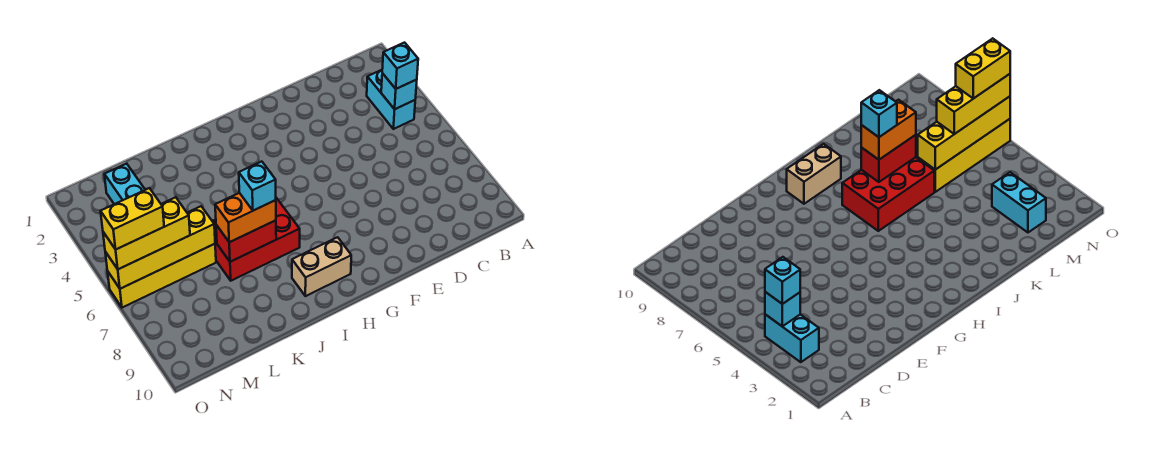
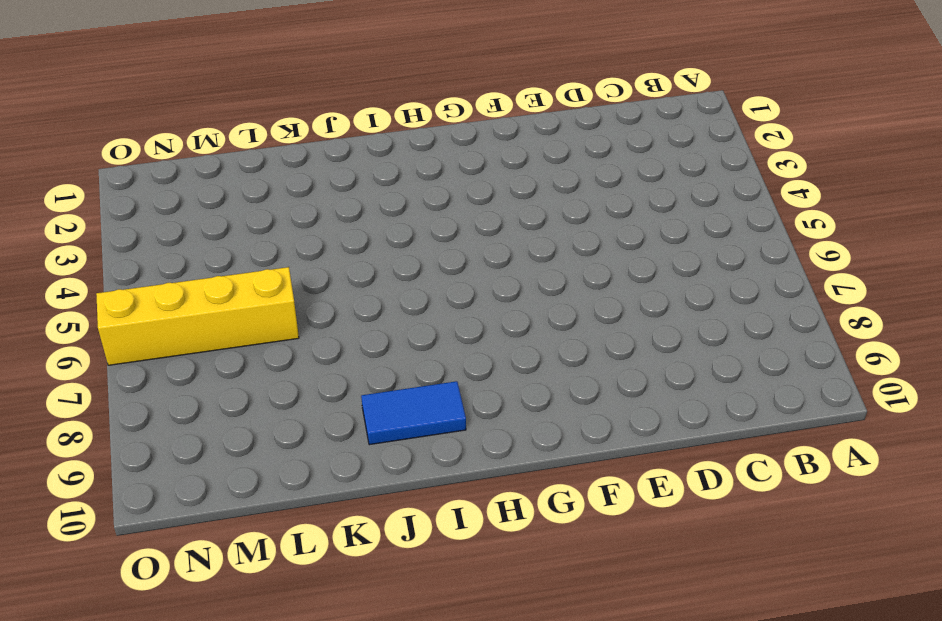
blue 1x2 tile [361,381,466,445] -> tan 1x2 brick [292,237,351,296]
none -> cyan 1x2 brick [367,70,415,129]
none -> red 2x3 brick [212,198,300,281]
none -> cyan 1x2 brick [104,164,145,204]

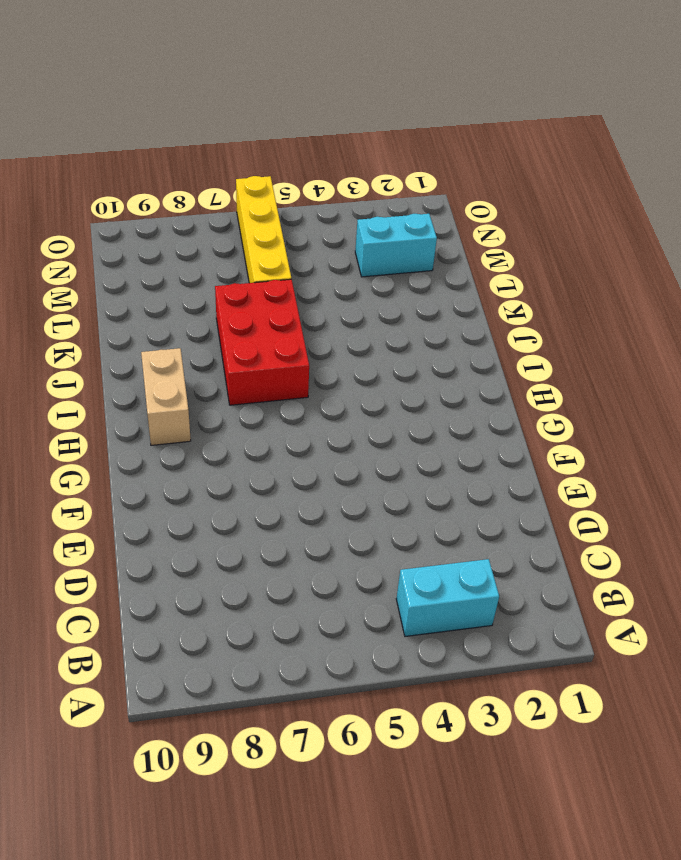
none -> cyan 1x1 brick [381,73,417,109]
none -> red 1x2 brick [216,220,276,262]
none -> yellow 1x4 brick [105,206,215,289]

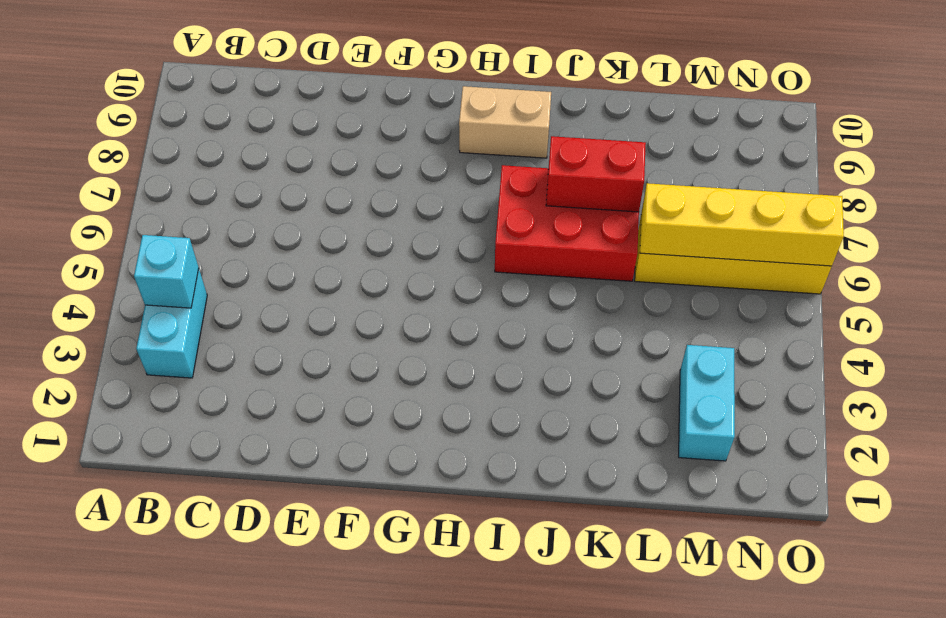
none -> cyan 1x1 brick [382,43,418,89]
none -> orange 1x2 brick [215,193,276,242]
none -> yellow 1x3 brick [103,197,190,269]

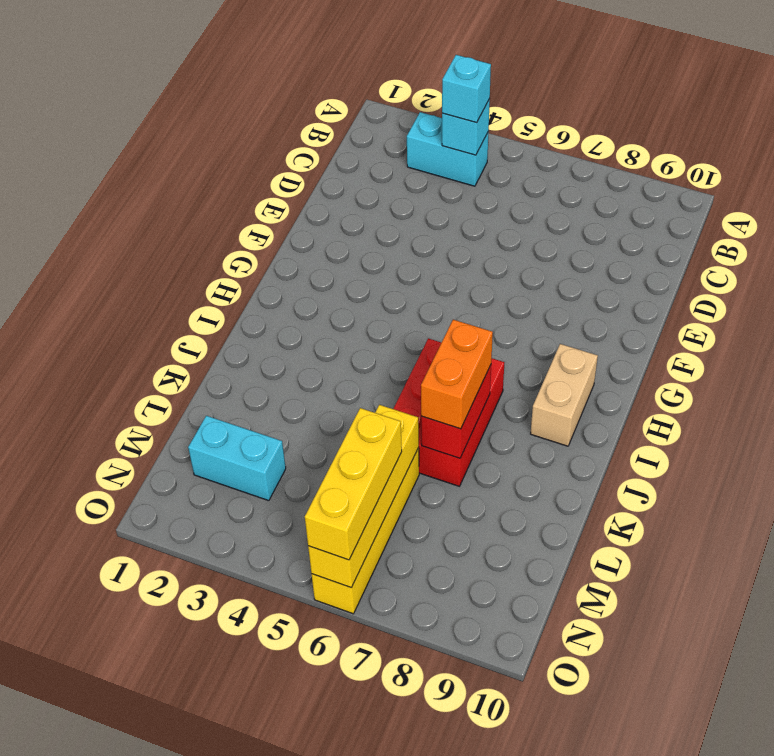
none -> cyan 1x1 brick [239,162,276,211]
none -> yellow 1x2 brick [101,188,164,249]

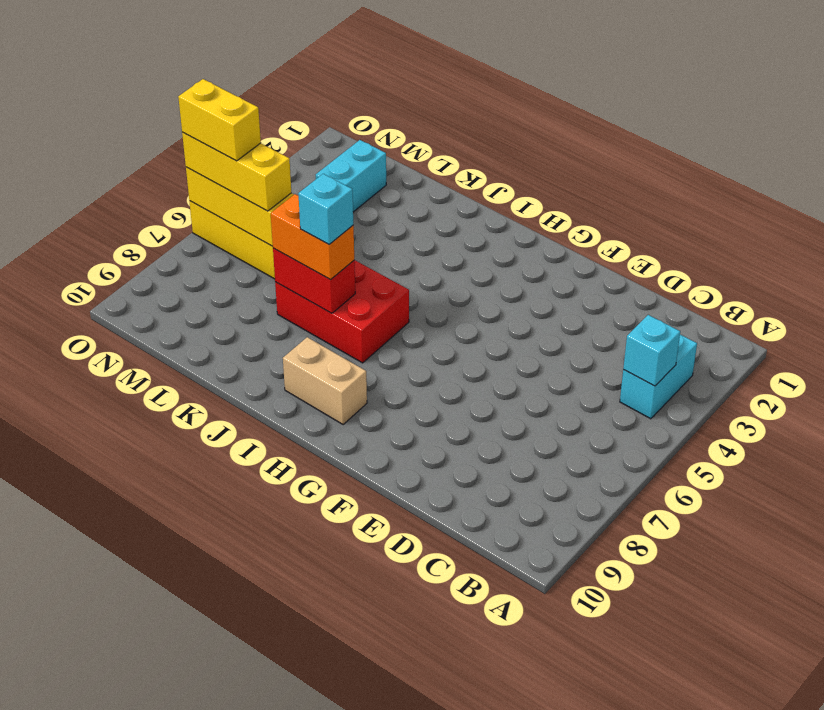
none -> cyan 1x1 brick [382,43,418,89]

